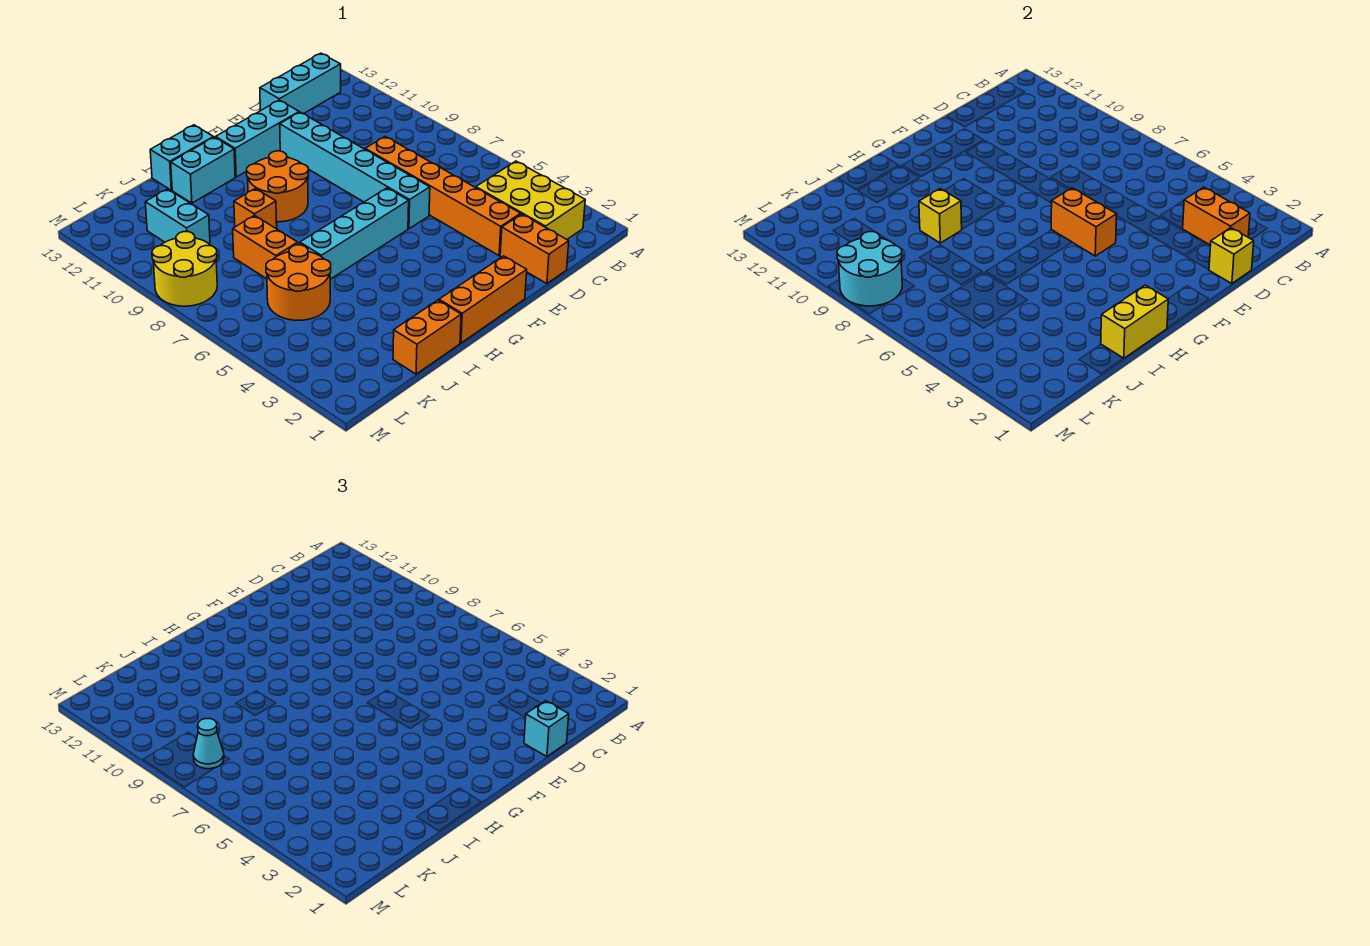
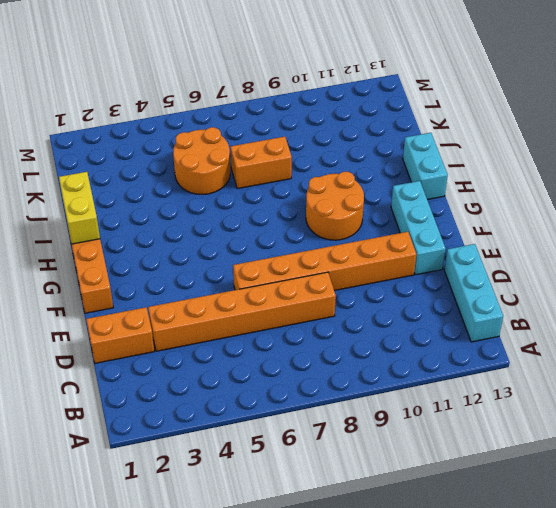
orange 1x6 brick [233,232,416,291] -> cyan 1x6 brick [280,112,430,229]
none -> yellow 2x3 brick [476,161,585,239]
none -> cyan 1x4 brick [300,188,409,279]
none -> cyan 1x2 brick [171,137,235,203]

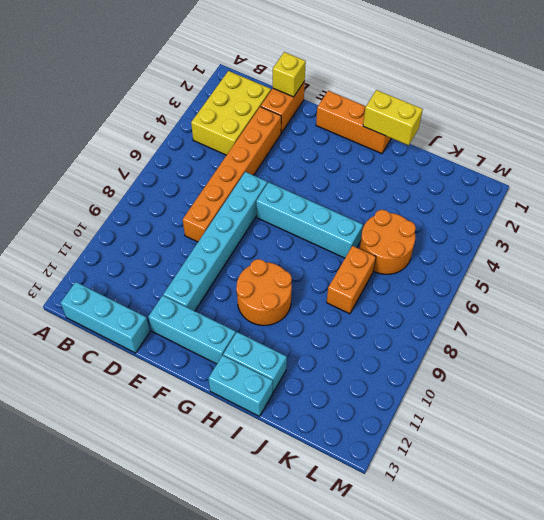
none -> orange 1x2 brick [393,300,461,374]
none -> orange 1x1 brick [234,189,277,229]
none -> cyan 1x2 brick [145,189,210,244]

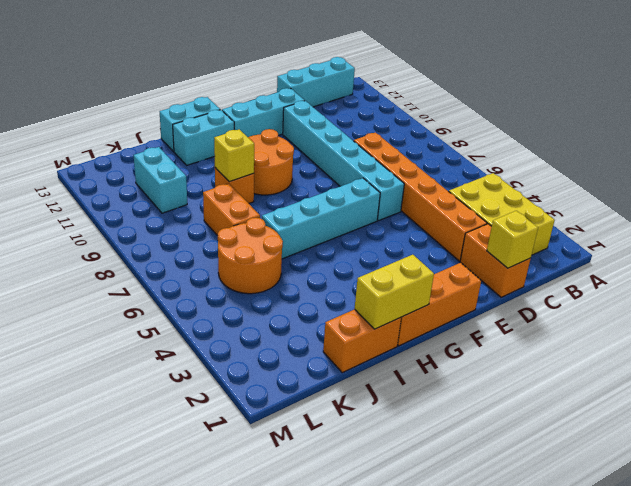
none -> yellow 2x2 round brick [152,232,217,306]
none -> orange 1x2 brick [1182,187,1250,245]
none -> orange 1x2 brick [1051,188,1117,256]

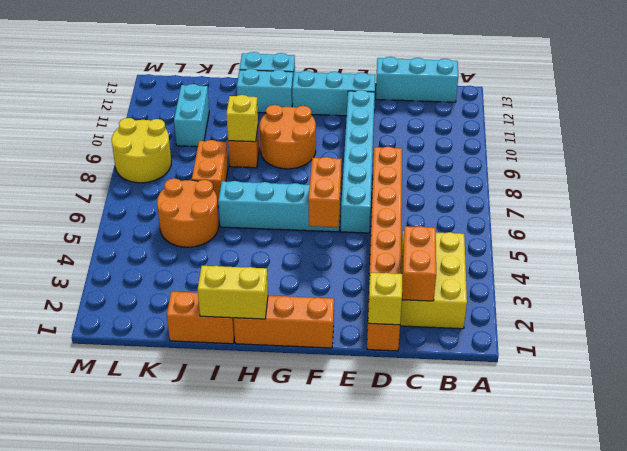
none -> cyan 2x2 round brick [837,232,902,306]
none -> cyan 1x1 brick [524,701,569,757]
none -> cyan 1x1 cone [193,719,224,769]

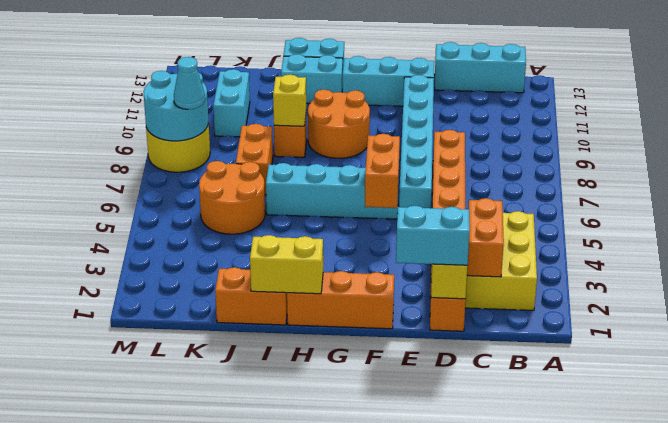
cyan 1x2 brick [396,206,470,265] -> cyan 1x1 brick [524,701,569,757]

